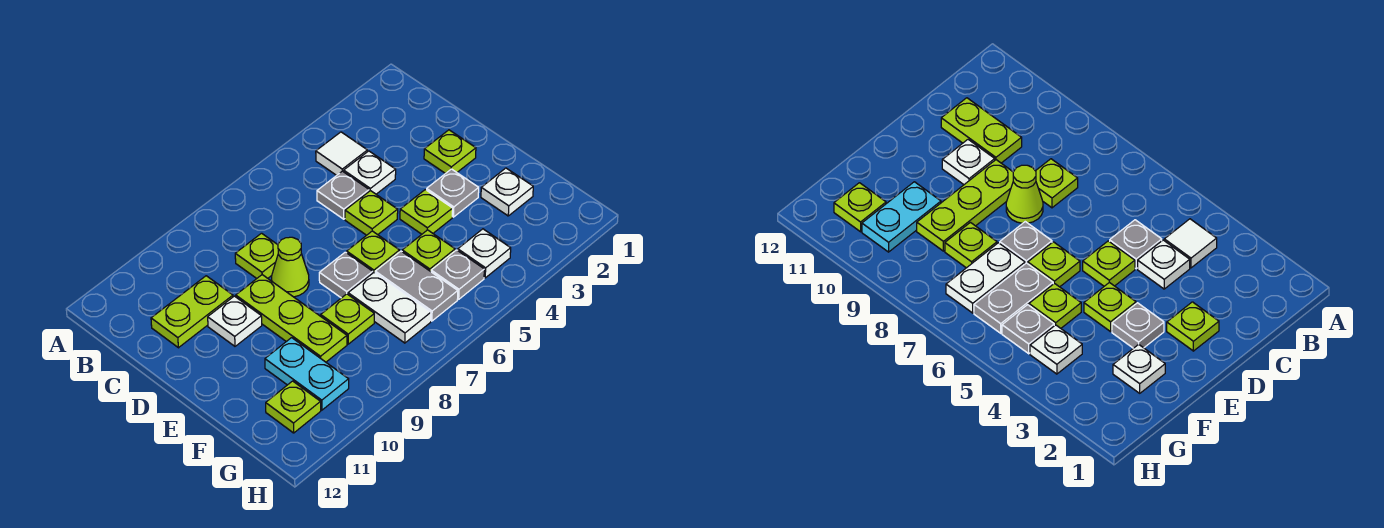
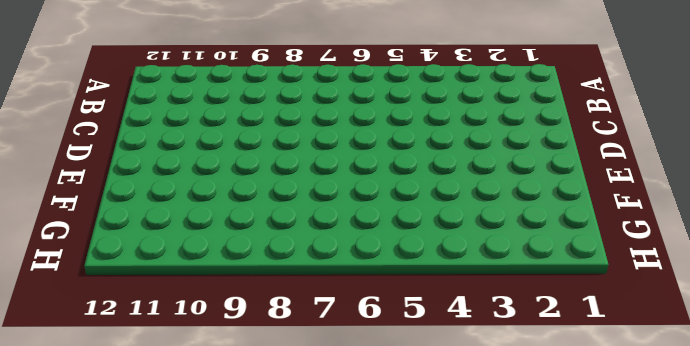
none -> white 1x1 tile [316,132,367,175]
none -> white 1x1 plate [344,151,396,194]
none -> grey 1x1 plate [317,171,369,219]

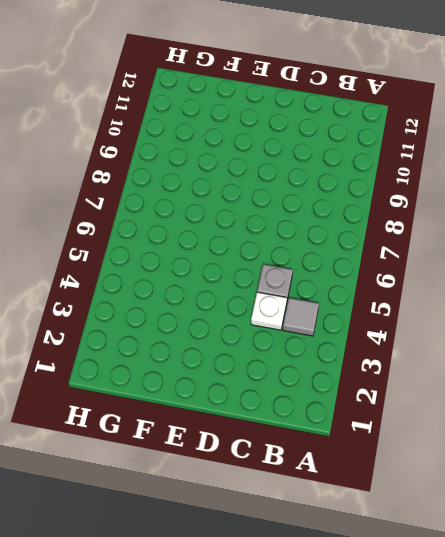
grey 1x1 tile [283,298,319,336] -> white 1x1 tile [316,132,367,175]
none -> lime 1x1 plate [235,233,278,278]
none -> lime 1x2 plate [151,276,233,348]
none -> lime 1x1 plate [424,130,476,174]

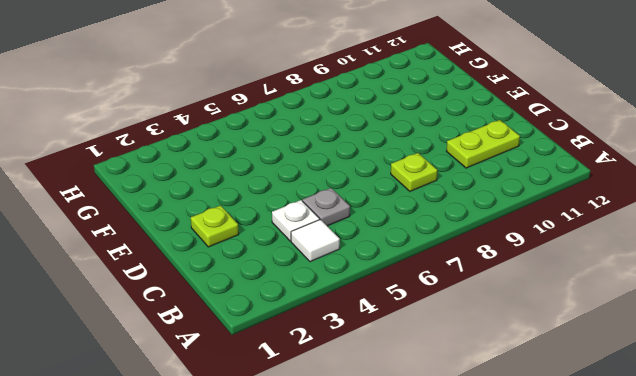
none -> lime 1x1 plate [345,191,398,235]
none -> lime 1x1 cone [272,237,309,297]
none -> lime 1x3 plate [236,275,347,362]

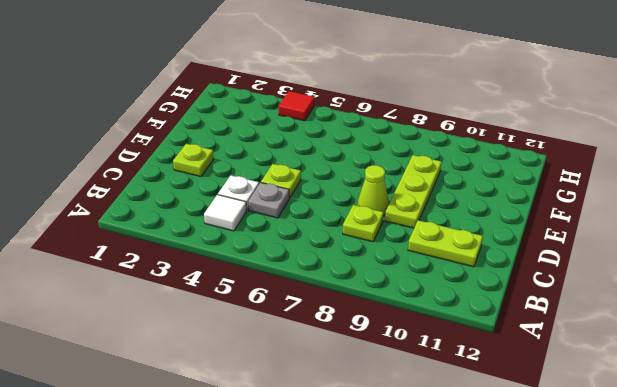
red 1x1 tile [279,91,315,121] -> none
none -> white 1x1 plate [208,296,262,346]
none -> grey 1x1 plate [427,169,479,217]
none -> lime 1x1 plate [400,190,453,234]

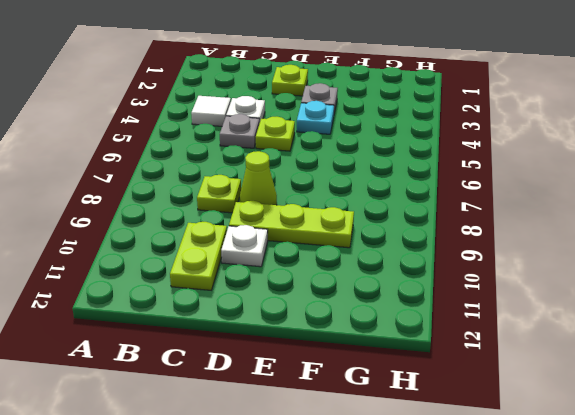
cyan 1x1 plate [297,101,334,134] -> lime 1x1 plate [400,190,453,234]
none -> lime 1x1 plate [347,231,400,273]
none -> grey 1x1 plate [319,252,373,298]
none -> white 1x1 plate [481,168,533,216]

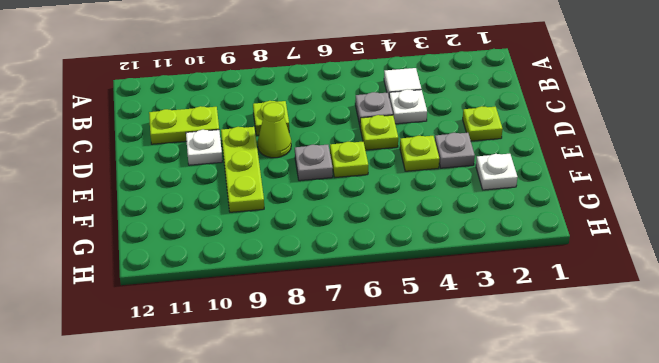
none -> lime 1x1 plate [402,230,455,272]
none -> grey 1x2 plate [375,251,458,321]
none -> white 1x2 plate [348,273,431,343]

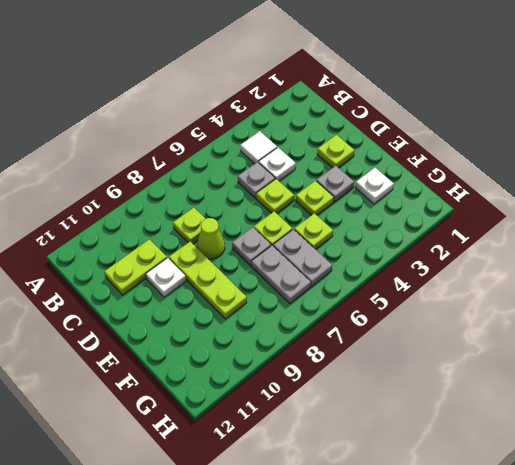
grey 1x2 plate [251,246,311,304] -> white 1x2 plate [348,273,431,343]
none -> lime 1x1 plate [321,294,374,344]
none -> cyan 1x2 plate [265,338,349,410]
none -> white 1x1 plate [458,229,511,278]

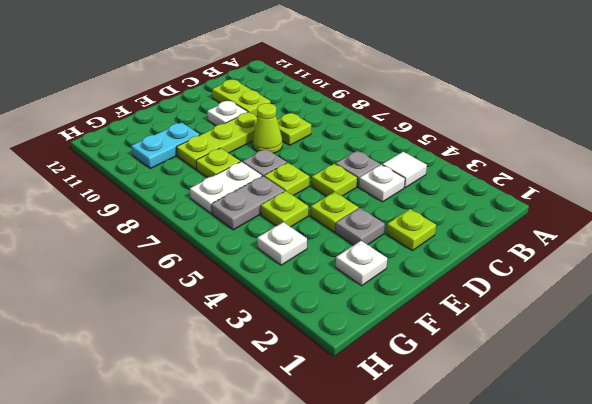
none -> grey 1x1 plate [431,250,484,299]
none -> lime 1x1 plate [266,381,321,433]

